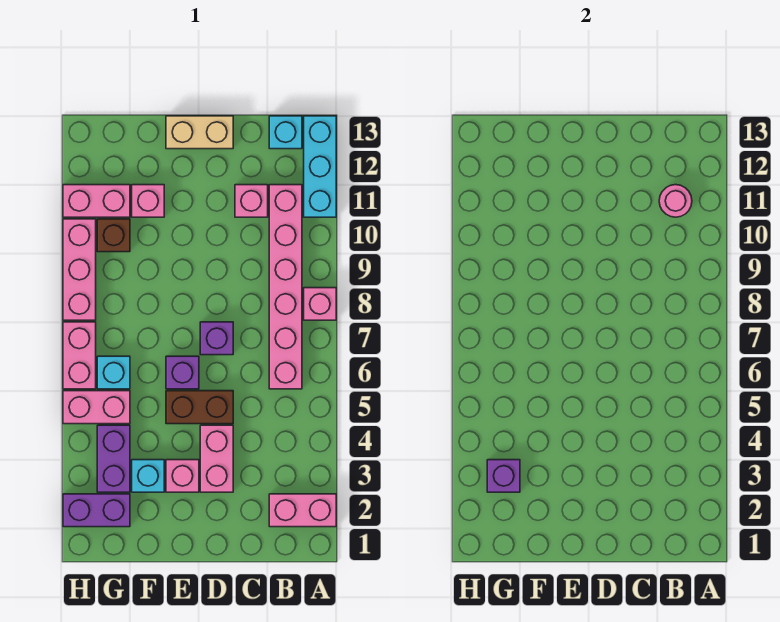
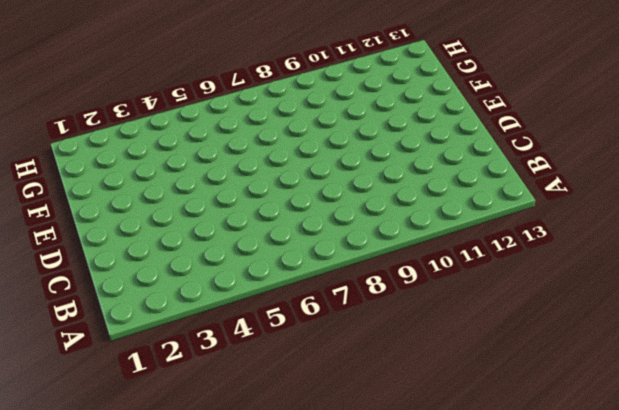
none -> pink 1x2 brick [269,494,336,527]
none -> pink 1x1 brick [304,288,336,320]
none -> cyan 1x3 brick [304,116,336,217]

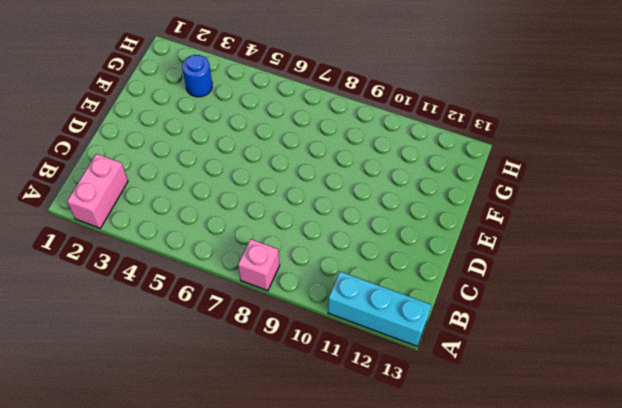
blue 1x1 round brick [182,55,212,97] -> purple 1x2 brick [97,425,130,492]
none -> pink 1x6 brick [269,185,302,389]
none -> cyan 1x1 brick [269,116,302,149]
none -> pink 1x1 brick [235,185,268,217]

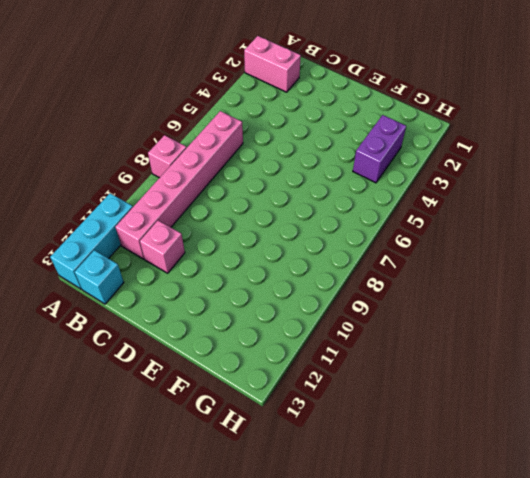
none -> pink 1x2 brick [200,425,233,492]
none -> brown 1x2 brick [166,391,233,424]
none -> purple 1x1 brick [200,322,233,355]

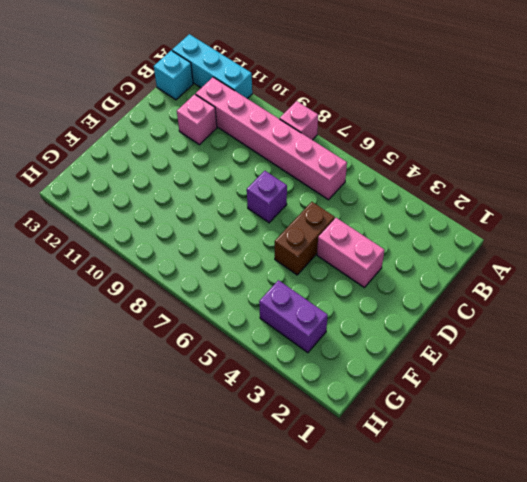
none -> pink 1x2 brick [269,494,336,527]
none -> tan 1x2 brick [166,116,233,149]
none -> pink 1x1 brick [166,460,199,492]

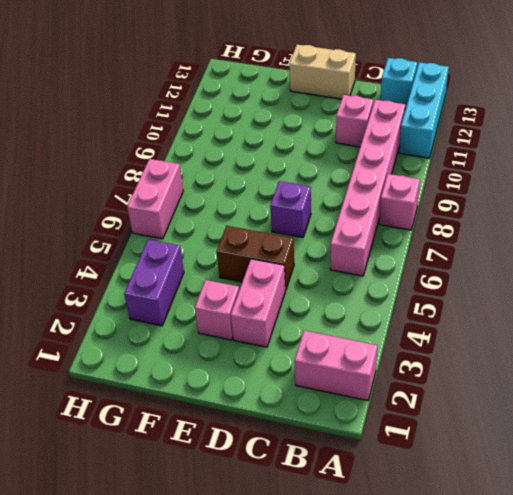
none -> purple 1x1 brick [166,356,199,389]
none -> cyan 1x1 brick [132,460,164,492]
none -> pink 1x1 brick [132,185,164,217]

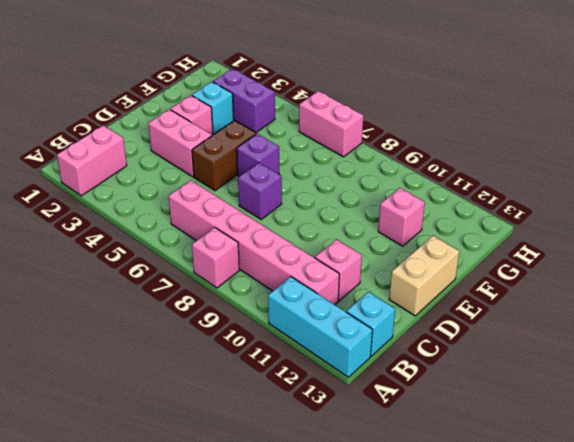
none -> purple 1x2 brick [63,494,130,527]
none -> pink 1x2 brick [63,391,130,424]
none -> cyan 1x1 brick [97,356,130,389]

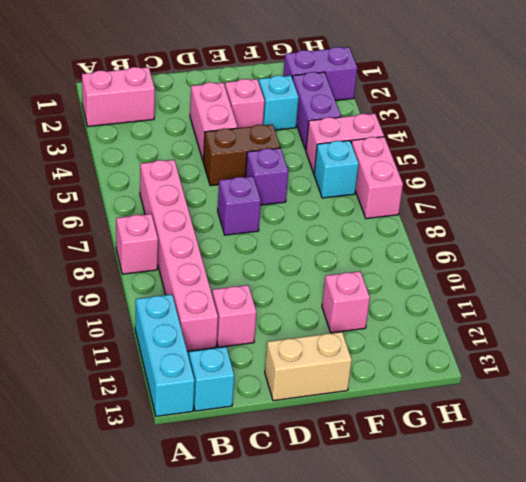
none -> brown 1x1 brick [97,219,130,252]
none -> pink 1x2 brick [63,185,130,217]
none -> pink 1x3 brick [63,219,96,320]

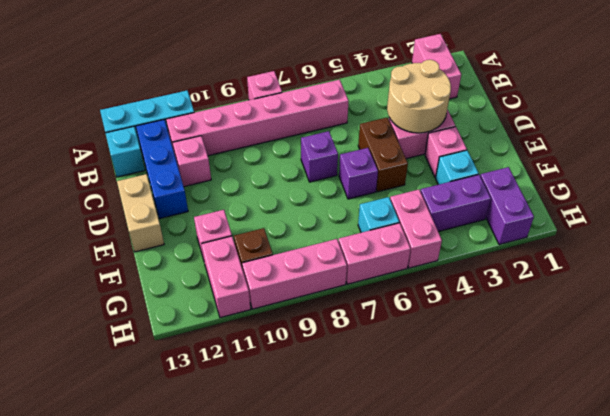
blue 1x3 brick [136,120,188,219] -> none
tan 2x2 round brick [387,60,451,133] -> none
none -> pink 1x1 round brick [659,185,692,217]
none -> purple 1x1 brick [487,460,520,492]

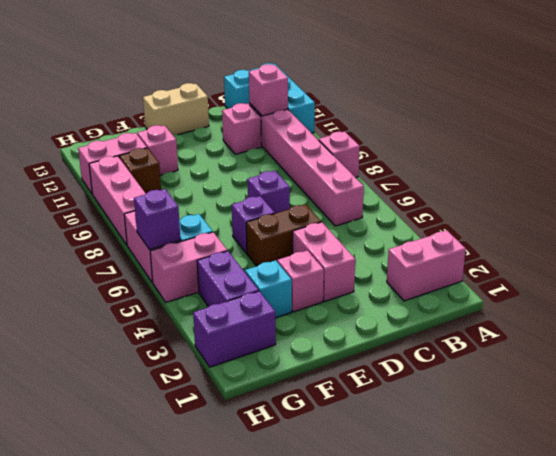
pink 1x1 brick [249,64,288,116] -> pink 1x1 round brick [659,185,692,217]
purple 1x1 brick [134,189,181,250] -> purple 1x1 brick moved to [487,460,520,492]

